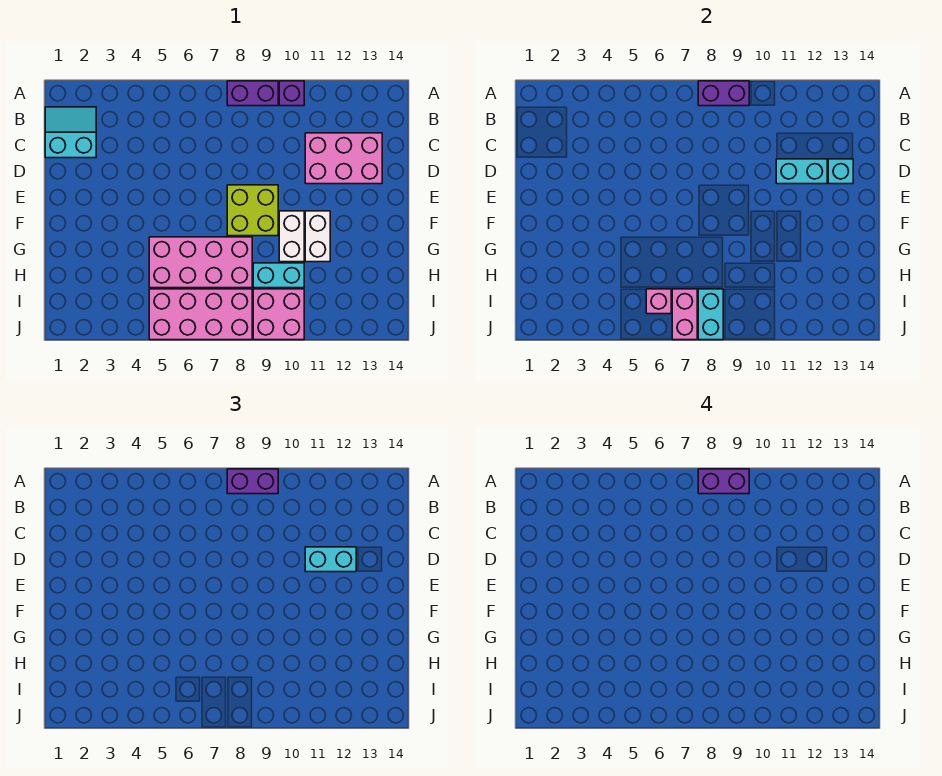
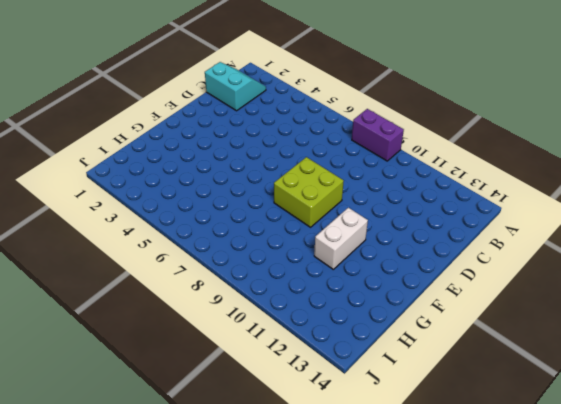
none -> purple 1x1 brick [279,81,304,106]
none -> pink 2x3 brick [305,133,382,184]
none -> white 1x2 brick [279,211,304,262]

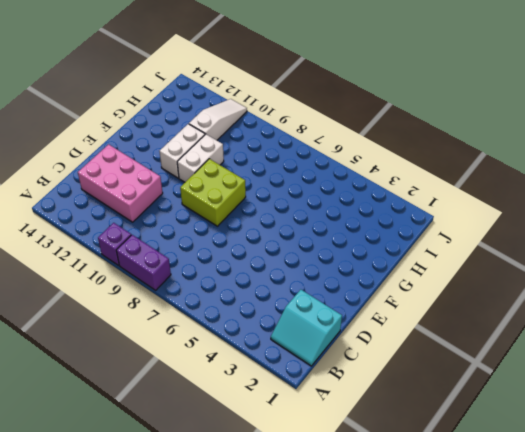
white 1x3 slope [189,99,247,140] -> none
none -> pink 2x4 brick [149,237,252,288]
none -> cyan 1x2 brick [253,263,304,288]
none -> pink 2x4 brick [149,289,252,340]

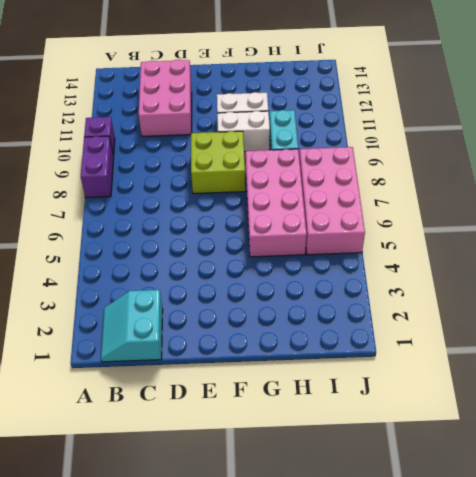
none -> pink 2x2 brick [253,289,304,340]
none -> purple 1x2 brick [698,81,749,106]
none -> cyan 1x2 brick [776,159,827,184]

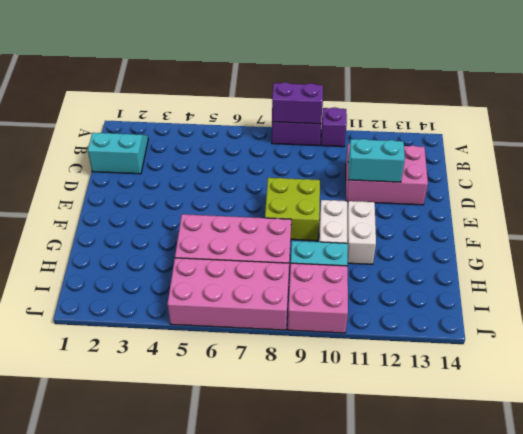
none -> cyan 1x1 brick [828,159,853,184]
none -> pink 1x1 brick [646,289,671,314]
none -> pink 1x2 brick [672,289,697,340]

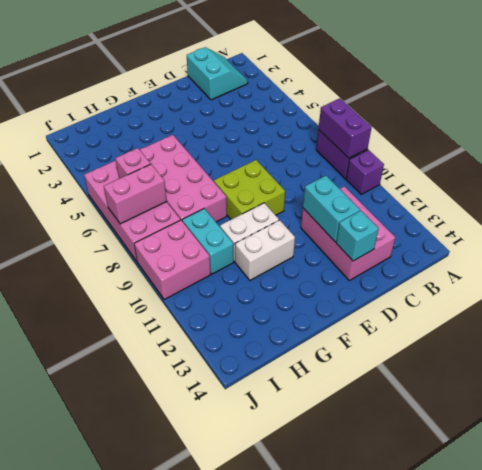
none -> cyan 1x2 brick [698,289,723,340]
none -> purple 1x2 brick [227,469,278,494]
none -> cyan 1x2 brick [305,547,356,572]

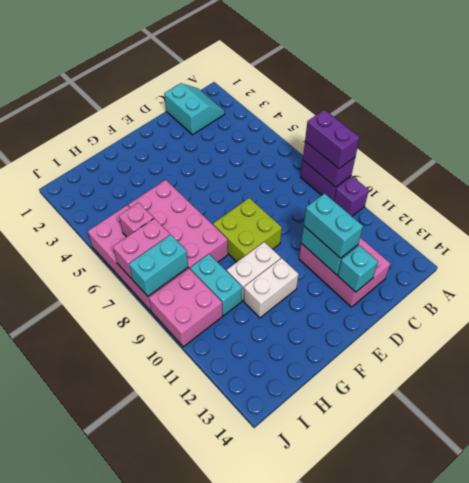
none -> purple 1x2 brick [698,469,749,494]

